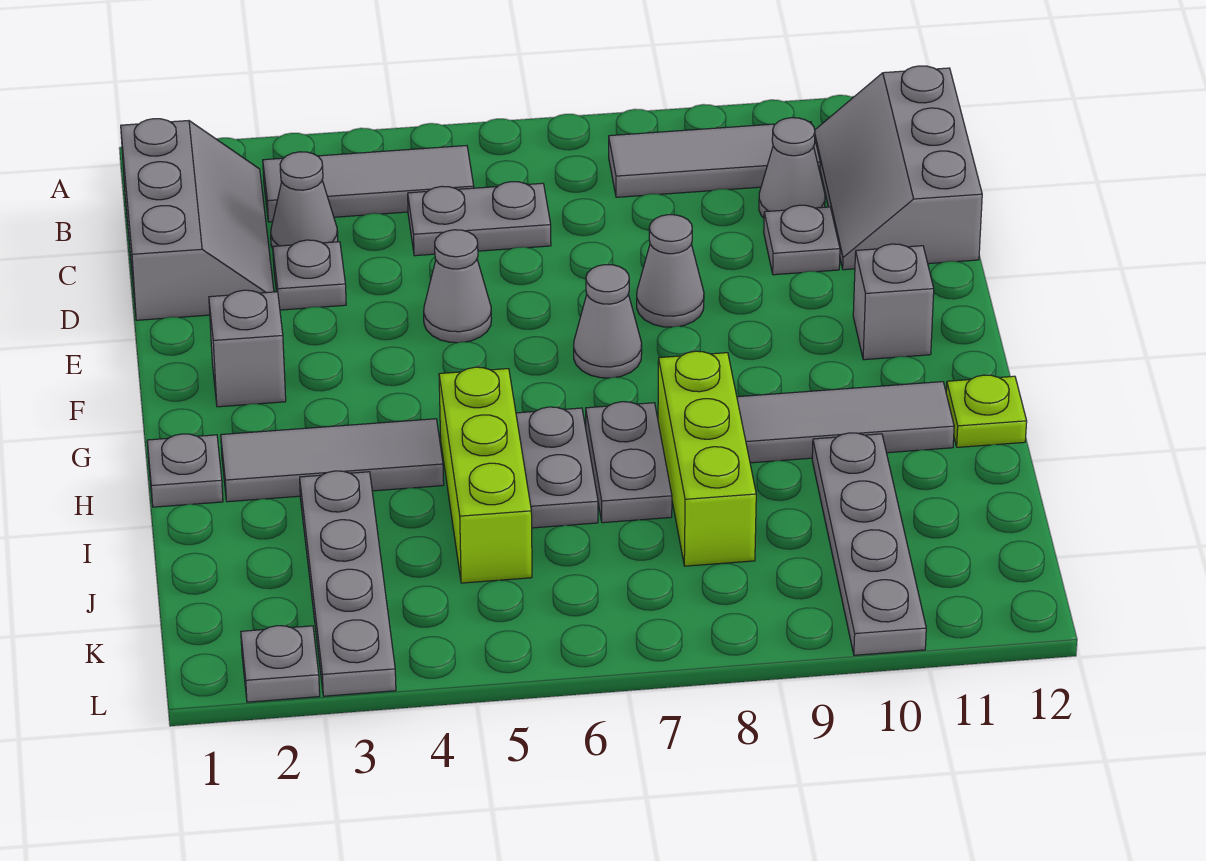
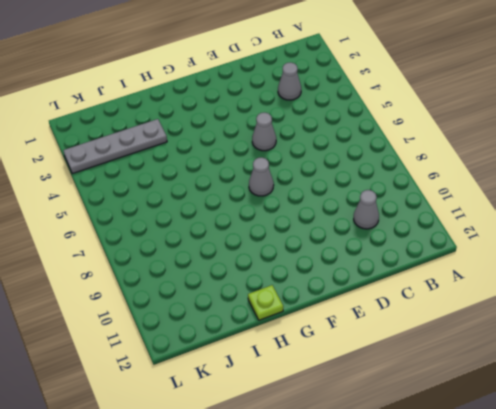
none -> grey 2x3 slope [121,119,274,320]
none -> grey 1x3 tile [263,146,474,222]
none -> grey 1x3 tile [609,122,820,197]

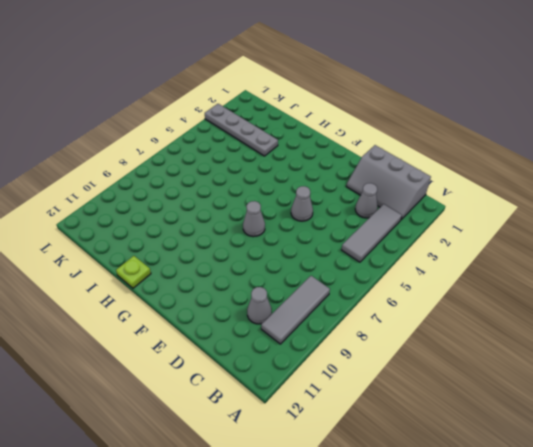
none -> grey 2x3 slope [815,66,982,270]
none -> grey 1x2 plate [408,182,551,256]
none -> grey 1x1 plate [273,240,346,310]

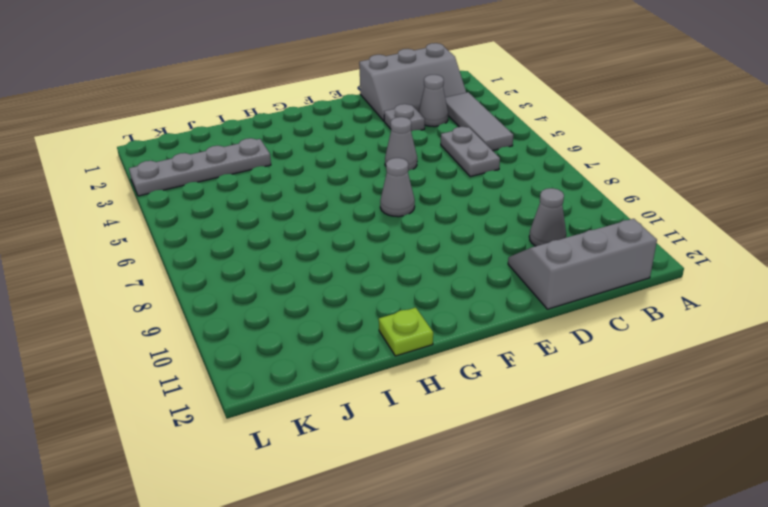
none -> grey 1x3 tile [609,122,820,197]
none -> grey 1x1 plate [764,205,840,275]
none -> grey 1x1 cone [637,215,704,327]

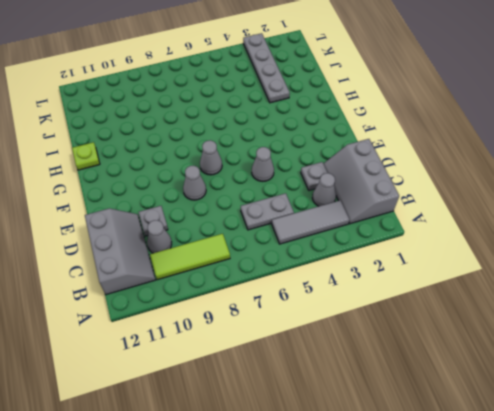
lime 1x3 tile [150,234,230,280] -> grey 1x3 tile [609,122,820,197]
none -> grey 1x1 brick [209,290,286,407]
none -> grey 1x1 brick [853,244,934,360]
none -> grey 1x1 plate [147,434,223,507]

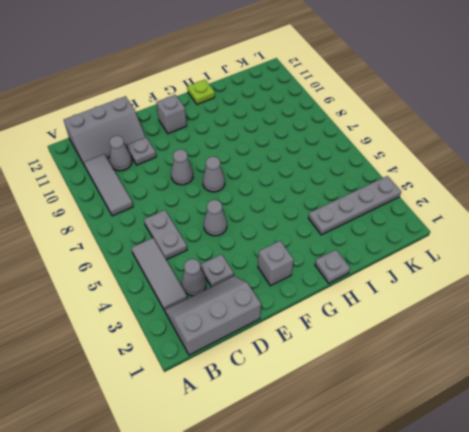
none -> grey 1x3 tile [221,419,444,502]
none -> lime 1x3 brick [439,367,532,583]
none -> grey 1x2 plate [516,407,598,528]

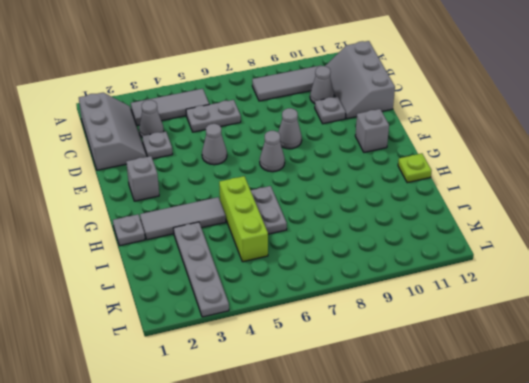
none -> grey 1x2 plate [586,402,672,523]
none -> lime 1x3 brick [658,351,756,566]
none -> grey 1x3 tile [737,382,954,463]

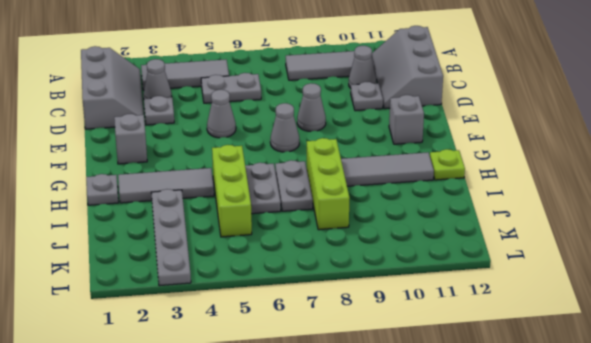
none -> grey 1x4 plate [812,433,926,655]
none -> grey 1x1 plate [241,626,320,702]

